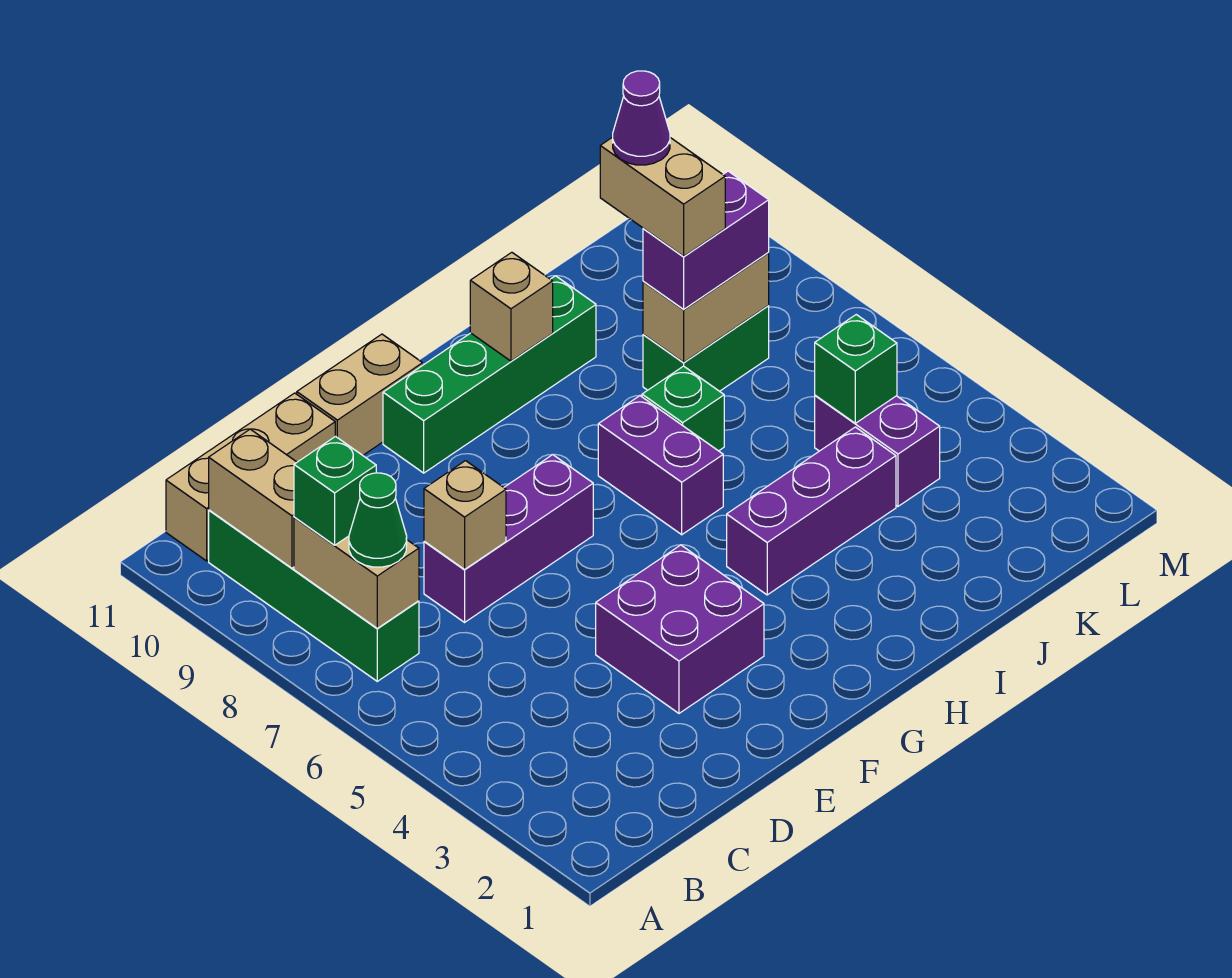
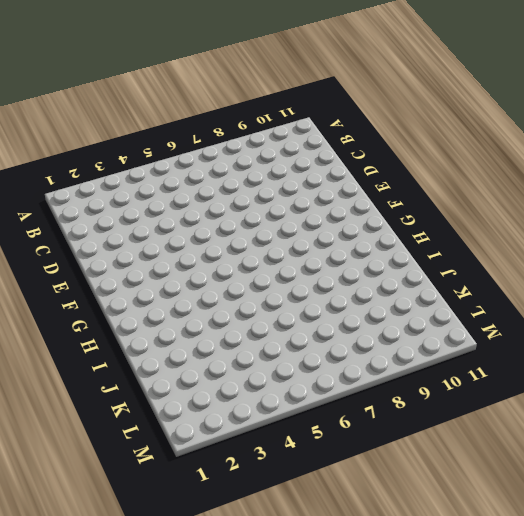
none -> green 1x4 brick [209,510,419,681]
none -> tan 1x3 brick [166,393,335,561]
none -> purple 1x3 brick [424,455,593,622]

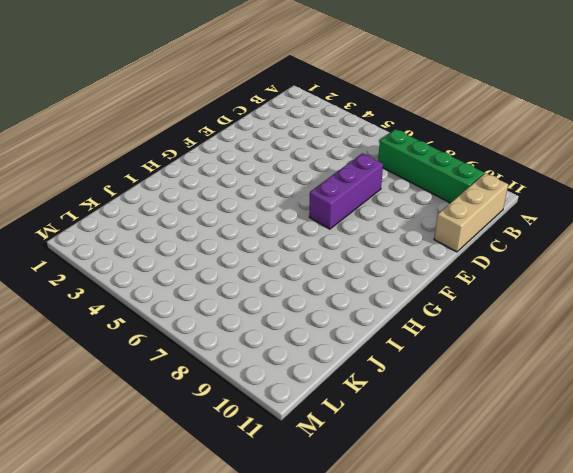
none -> purple 2x2 brick [596,545,764,713]
none -> tan 1x2 brick [297,334,423,455]
none -> green 1x4 brick [383,276,596,473]

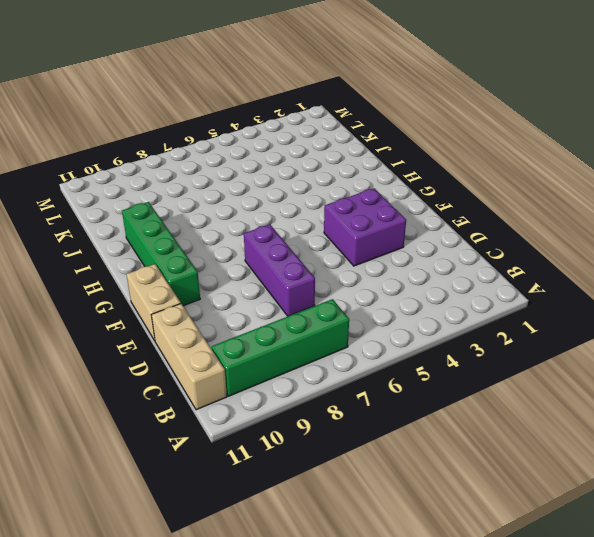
none -> purple 1x3 brick [727,427,896,595]
none -> purple 1x2 brick [598,396,723,535]
none -> green 1x1 brick [642,366,724,451]

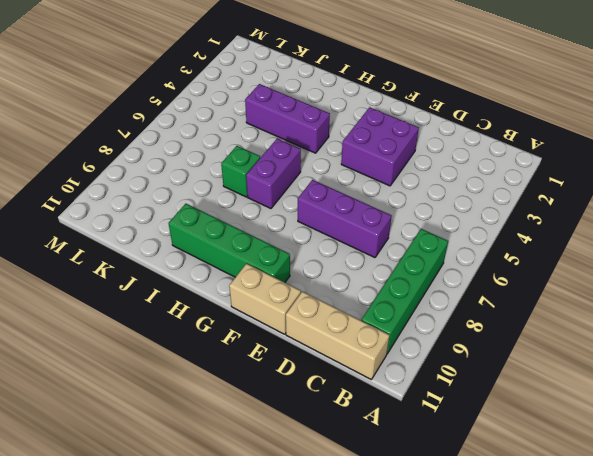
none -> green 1x2 brick [643,305,769,391]
none -> purple 1x2 brick [815,395,940,506]
none -> tan 1x2 brick [294,517,419,628]

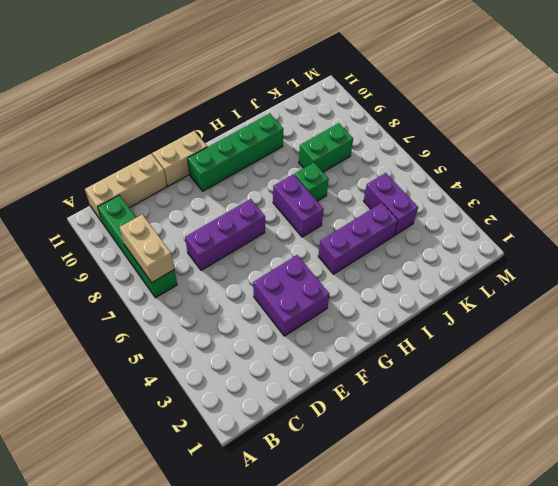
none -> tan 1x2 brick [209,429,297,568]
none -> tan 1x1 brick [424,461,506,569]
none -> tan 1x1 brick [470,252,553,361]

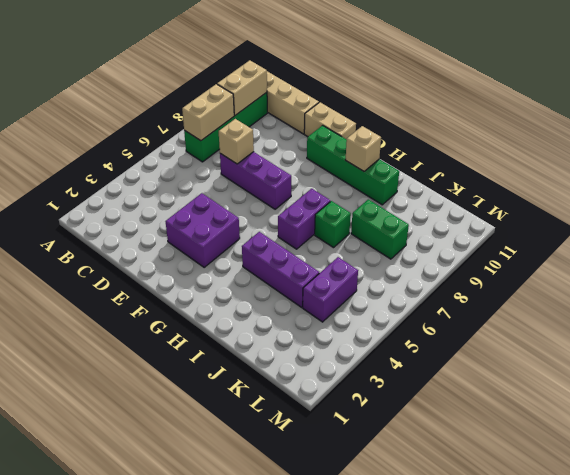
none -> tan 1x2 brick [643,252,769,362]
none -> green 1x1 brick [815,315,897,423]
none -> green 1x1 cone [349,473,407,567]

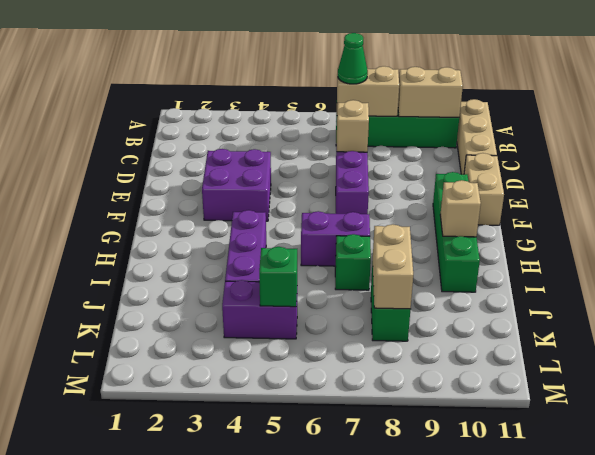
none -> green 1x1 brick [294,436,376,545]
none -> purple 1x2 brick [643,171,769,309]
none -> tan 1x2 brick [600,137,725,256]

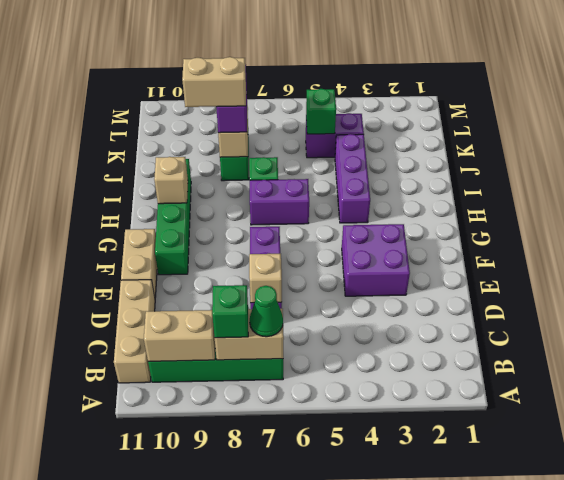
none -> purple 1x1 cone [613,71,670,165]

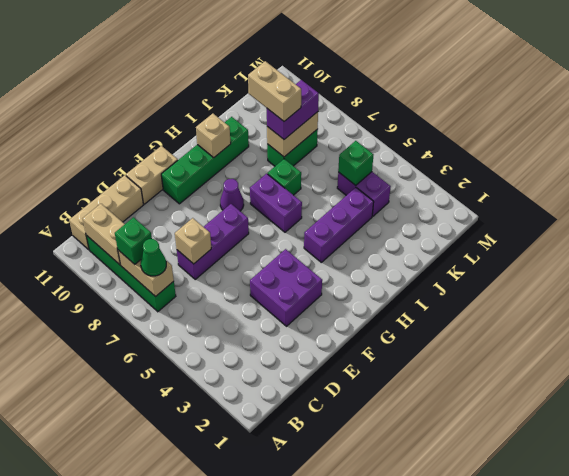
purple 1x1 cone [220,179,244,211] -> purple 1x1 cone moved to [613,71,670,165]

